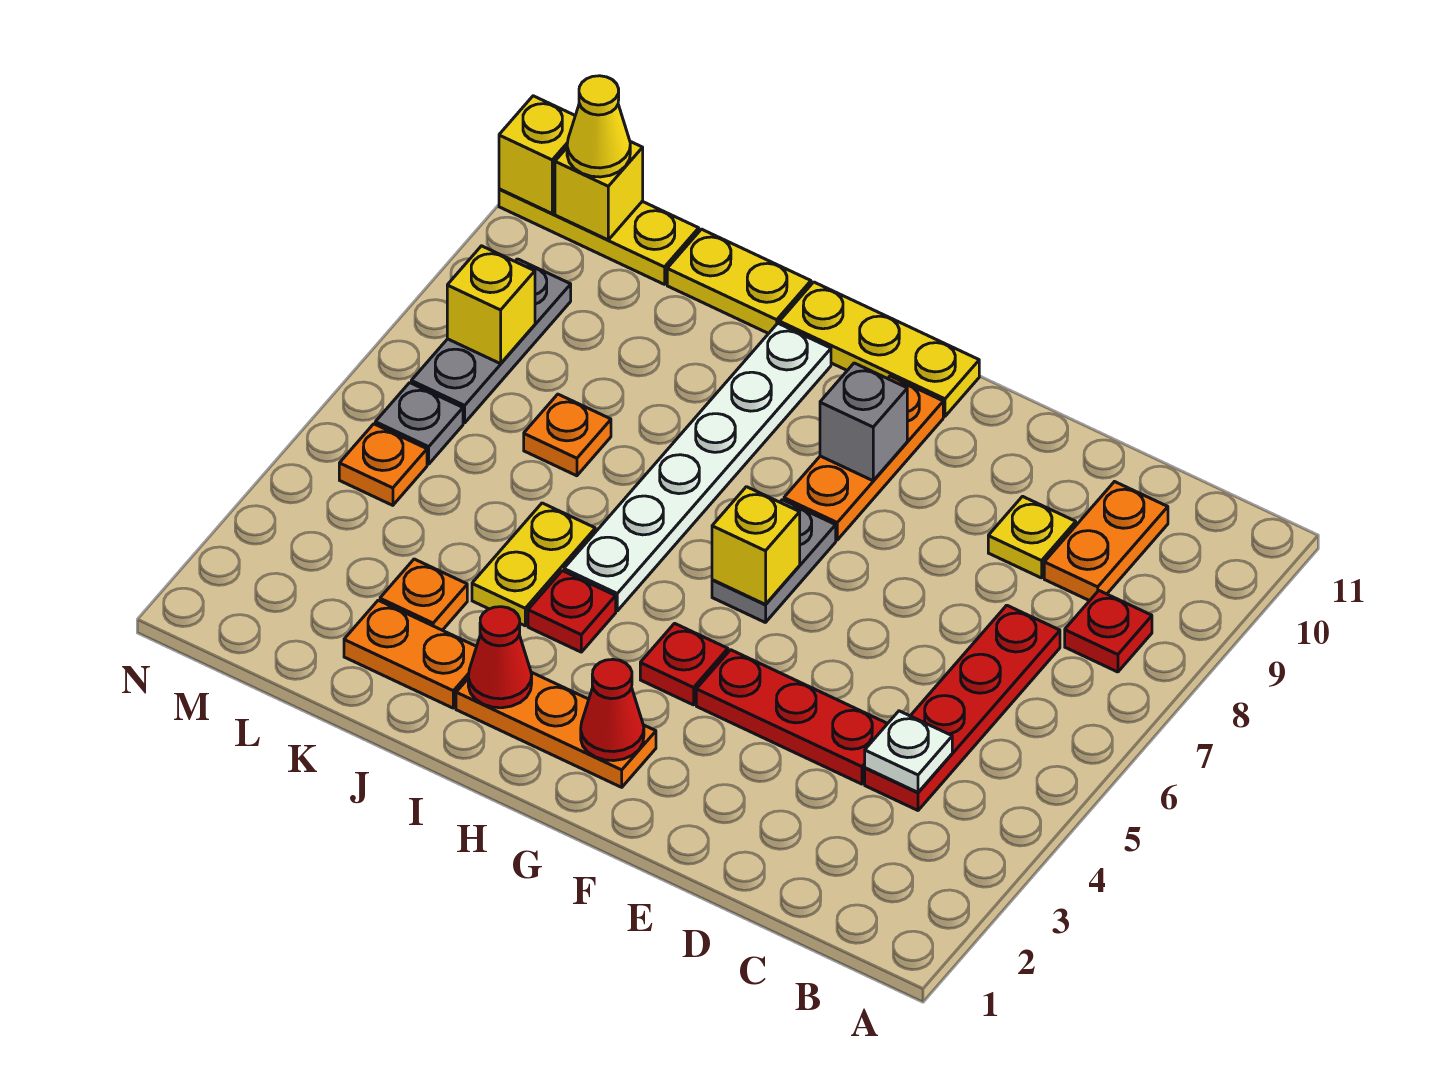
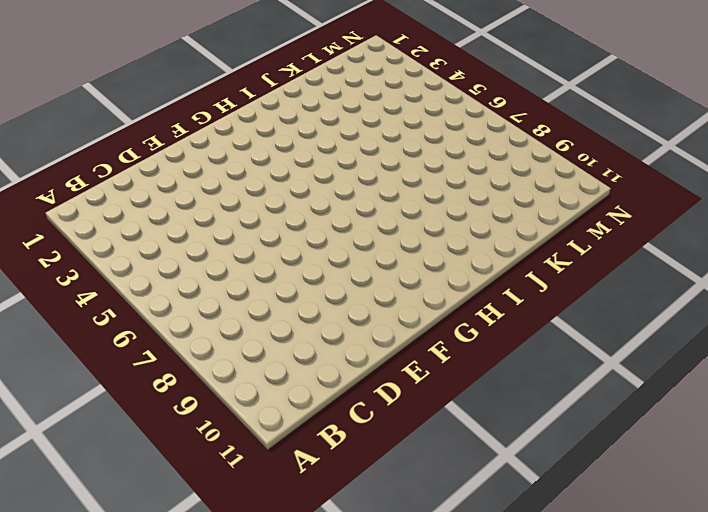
none -> red 1x1 plate [1065,591,1152,672]
none -> red 1x4 plate [865,605,1060,810]
none -> orange 1x2 plate [1044,482,1168,601]
none -> red 1x3 plate [696,650,888,784]

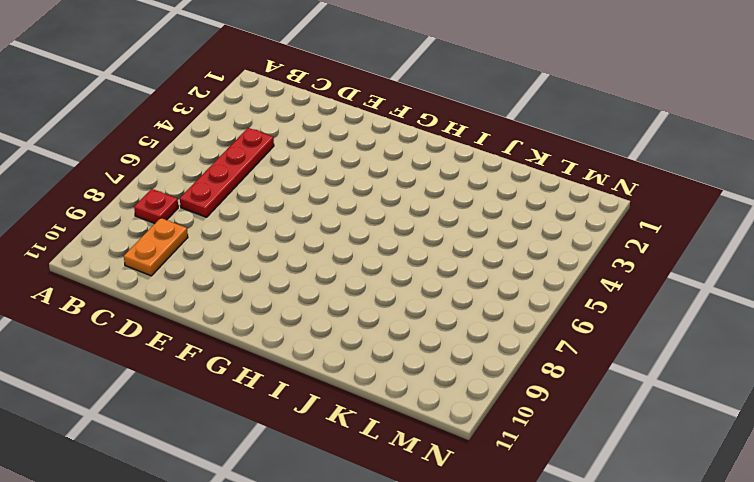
none -> red 1x3 plate [696,650,888,784]
none -> yellow 1x1 plate [988,496,1076,578]
none -> orange 1x3 plate [456,672,656,787]
none -> red 1x1 plate [640,623,728,705]

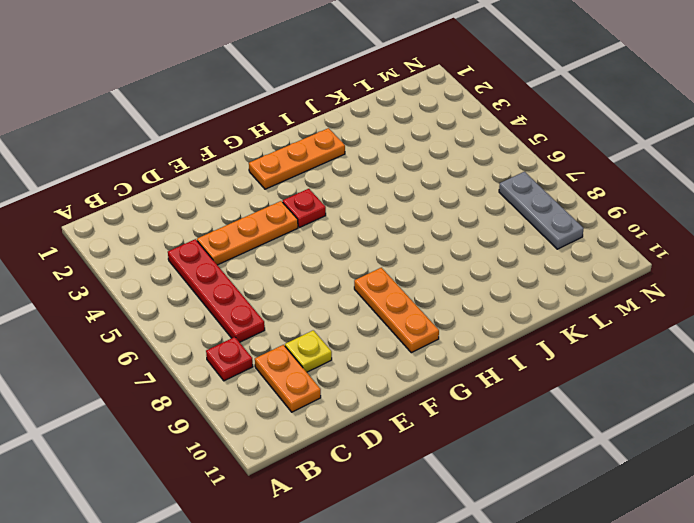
orange 1x3 plate [197,201,298,265] -> red 1x3 plate [696,650,888,784]
none -> grey 1x2 plate [712,500,836,623]
none -> yellow 1x3 plate [779,282,979,416]
none -> red 1x1 plate [528,571,616,652]
none -> white 1x6 plate [564,323,831,611]

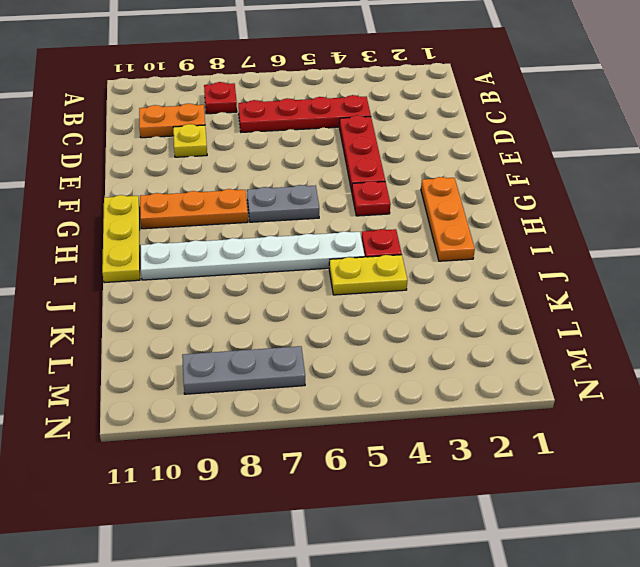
none -> orange 1x2 plate [344,600,476,708]
none -> yellow 1x2 plate [667,229,811,334]
none -> orange 1x1 plate [380,559,467,630]
none -> orange 1x1 plate [524,394,611,476]

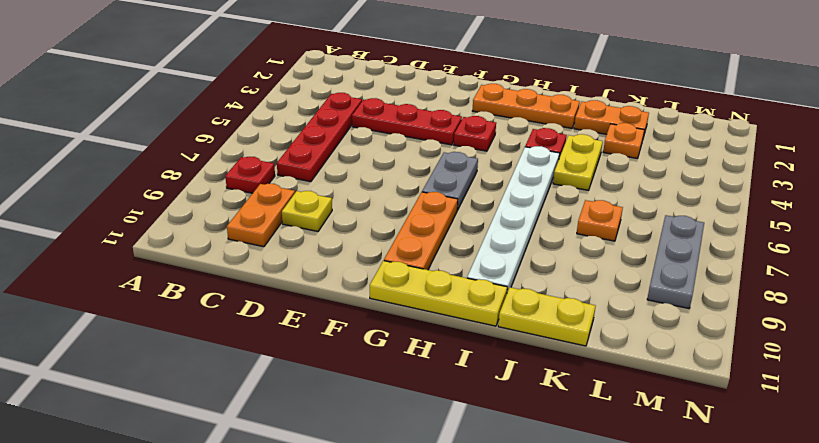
none -> yellow 1x3 plate [499,189,699,284]
none -> orange 1x1 plate [339,424,427,505]
none -> grey 1x1 plate [375,383,463,464]
none -> white 1x1 plate [865,711,952,792]

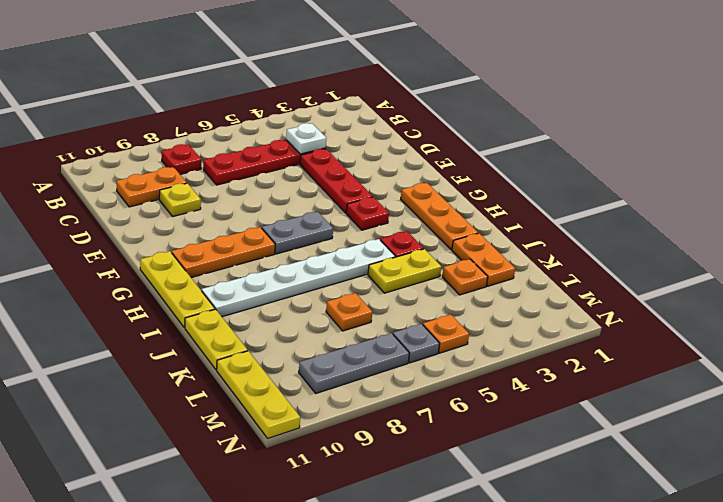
none -> red 1x1 cone [581,659,644,761]
none -> yellow 1x1 brick [712,487,800,604]
none -> grey 1x1 brick [820,363,907,481]
none -> red 1x1 cone [468,607,532,708]

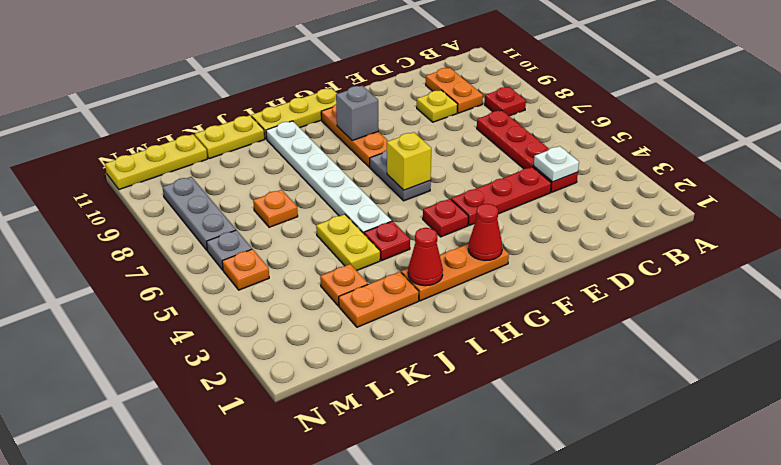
none -> yellow 1x1 brick [447,246,535,364]
none -> yellow 1x1 brick [555,142,643,240]
none -> yellow 1x1 brick [499,96,575,213]
none -> yellow 1x1 cone [567,76,630,177]

